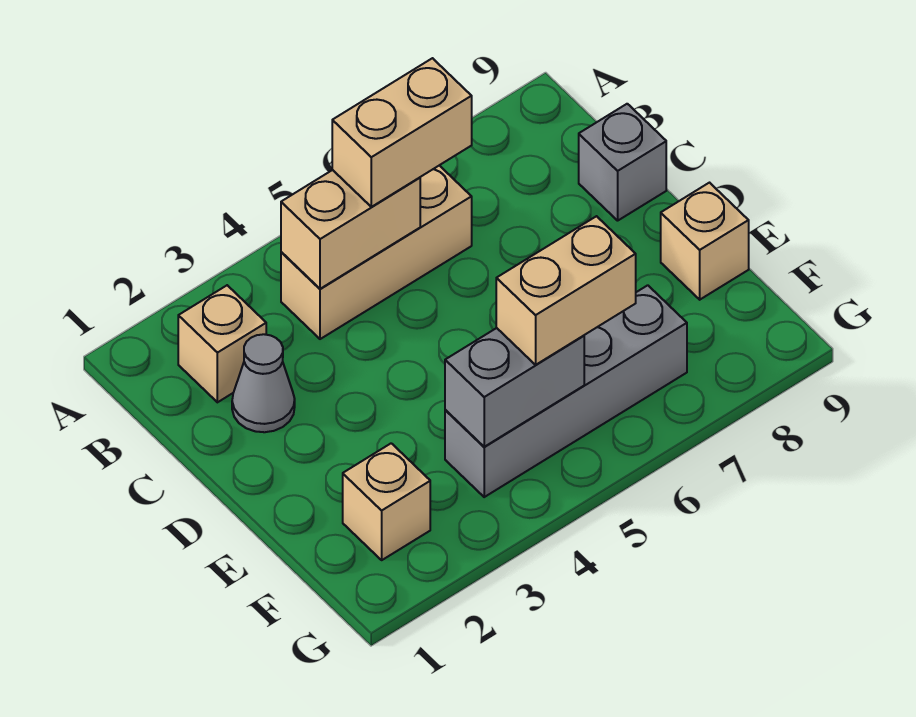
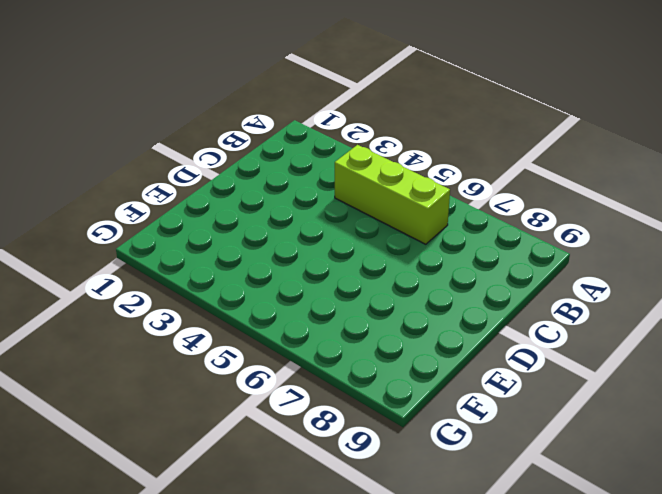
lime 1x3 brick [335,145,450,244] -> tan 1x3 brick [281,165,472,339]
none -> tan 1x1 brick [178,285,266,402]
none -> grey 1x1 cone [232,334,295,432]

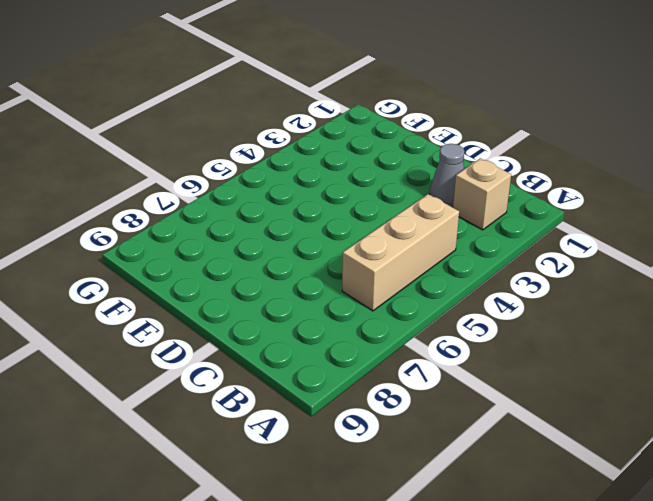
none -> grey 1x1 brick [579,104,666,221]
none -> tan 1x1 brick [661,183,749,300]

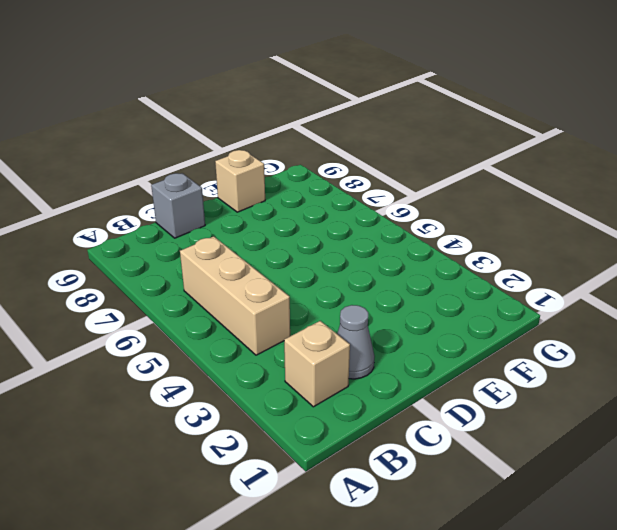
none -> tan 1x1 brick [343,443,430,560]
none -> grey 1x4 brick [445,285,687,497]

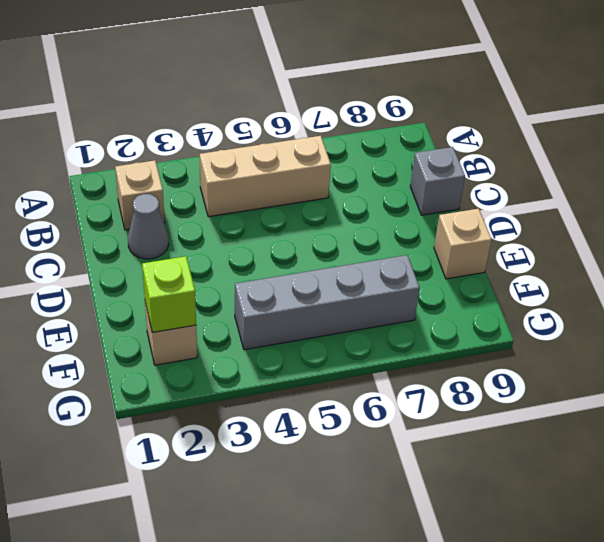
lime 1x1 brick [142,256,196,333] -> none
none -> tan 1x2 brick [281,170,420,289]
none -> grey 1x2 brick [445,328,584,447]

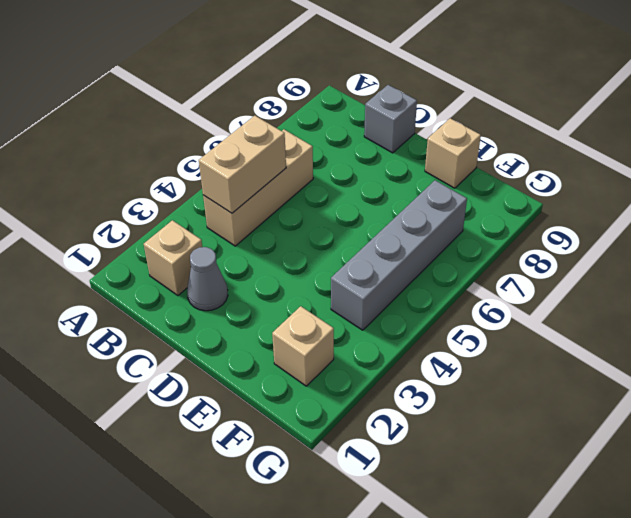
none -> grey 1x2 brick [445,328,584,447]
none -> tan 1x2 brick [332,58,472,207]

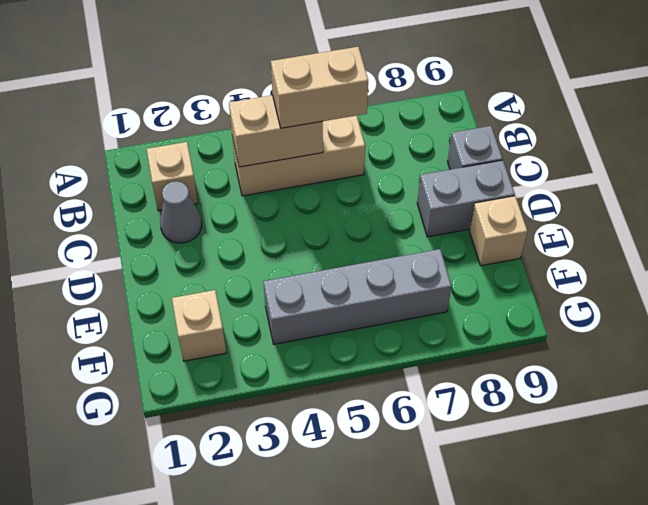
grey 1x2 brick [417,160,515,237] -> grey 1x2 brick moved to [445,328,584,447]
none -> tan 1x2 brick [496,216,636,365]

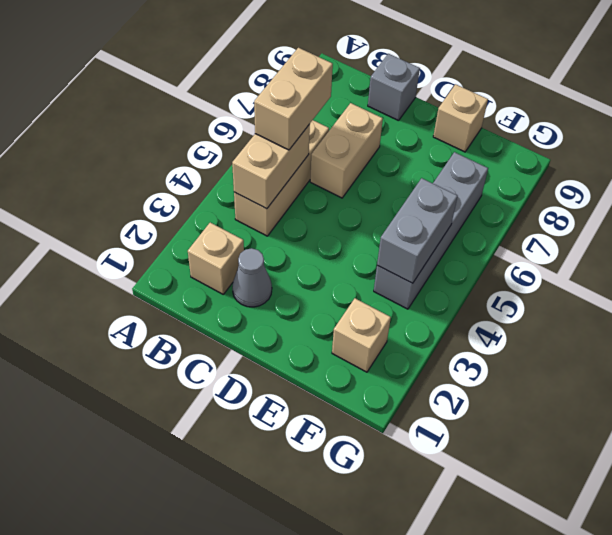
tan 1x2 brick [310,103,383,198] -> tan 1x2 brick moved to [496,216,636,365]

